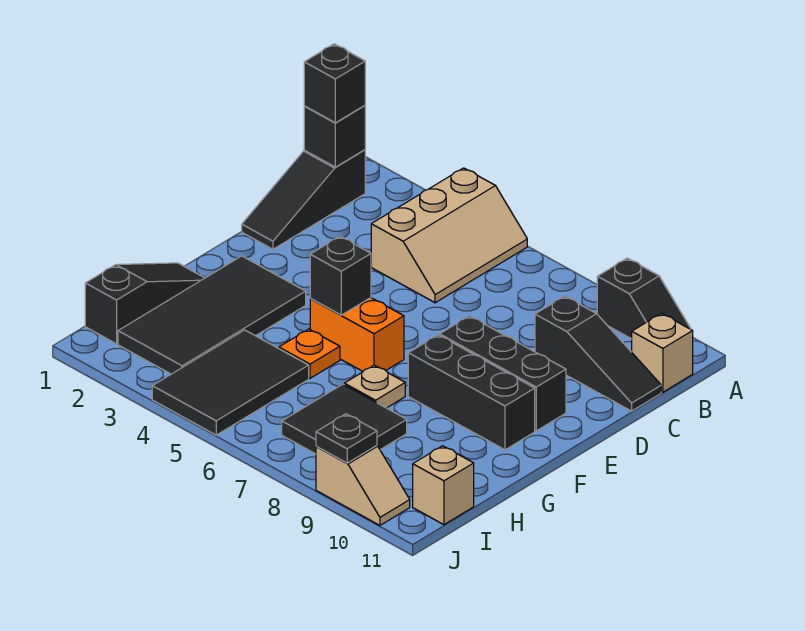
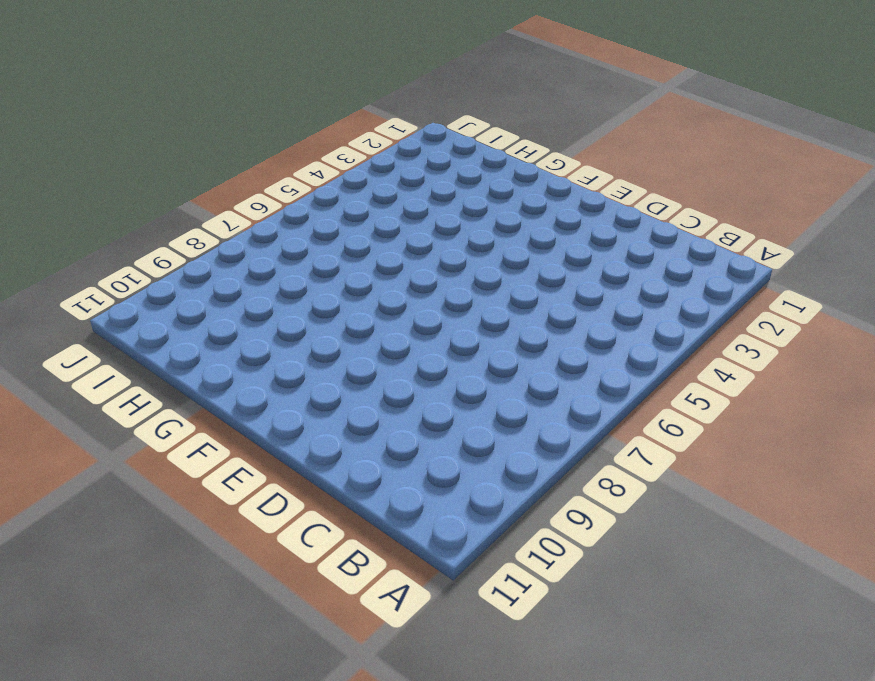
none -> tan 2x3 slope [371,168,527,303]
none -> black 1x2 slope [597,258,691,339]
none -> black 1x3 slope [242,150,365,249]

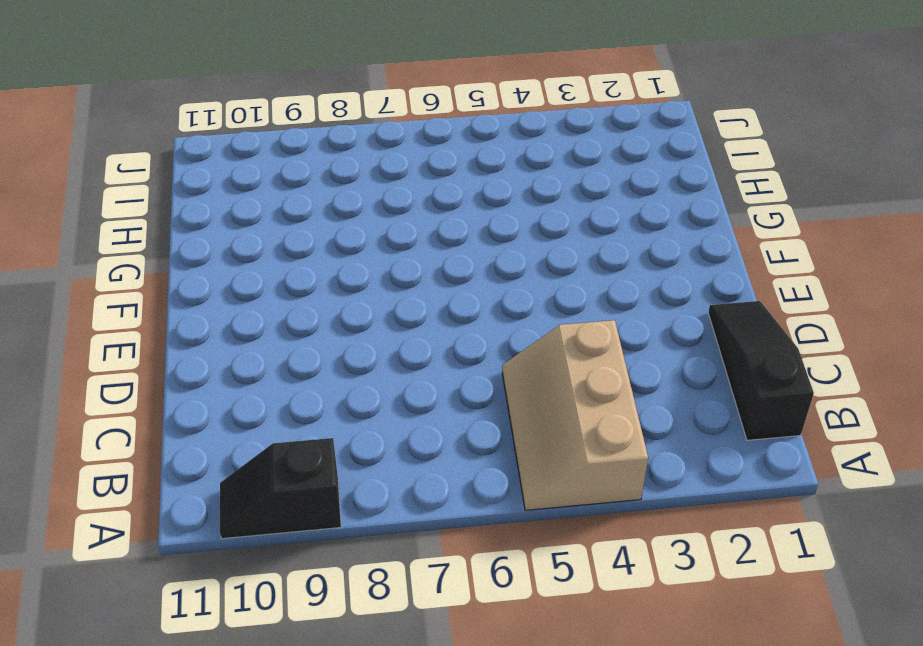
none -> tan 1x1 brick [632,313,693,392]
none -> black 1x3 slope [535,296,661,411]
none -> black 1x3 brick [440,316,566,431]

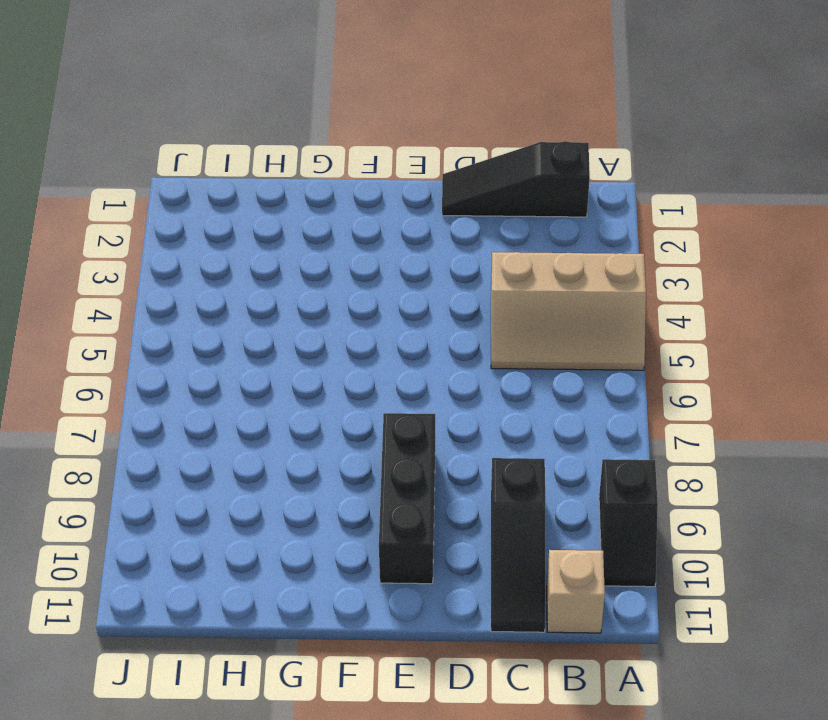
none -> black 2x4 tile [118,256,306,374]
none -> orange 1x2 brick [310,298,404,371]
none -> black 1x3 brick [408,335,535,450]

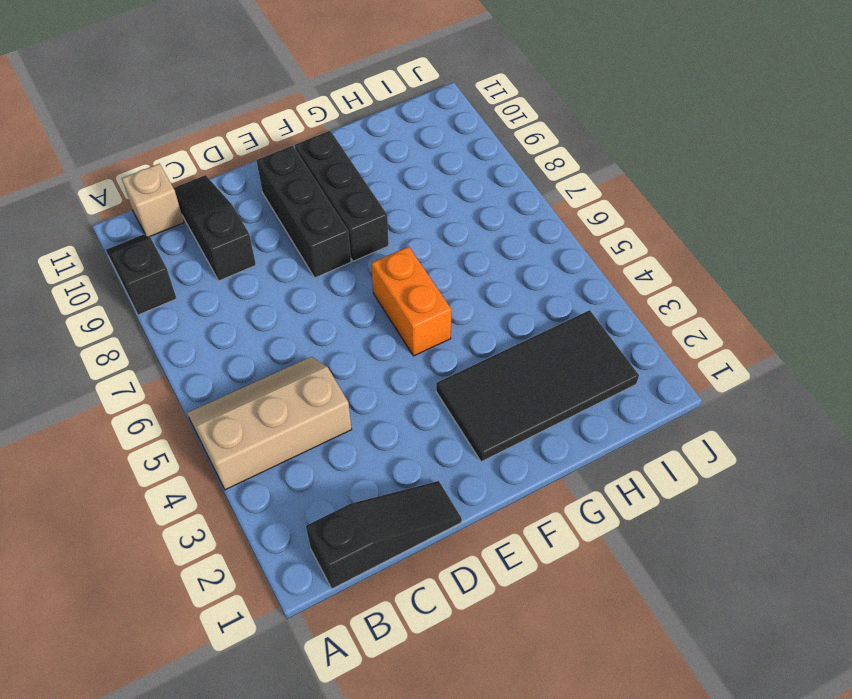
none -> black 1x3 slope [85,263,204,344]
none -> orange 1x1 plate [279,329,340,378]
none -> tan 1x1 plate [344,365,405,408]

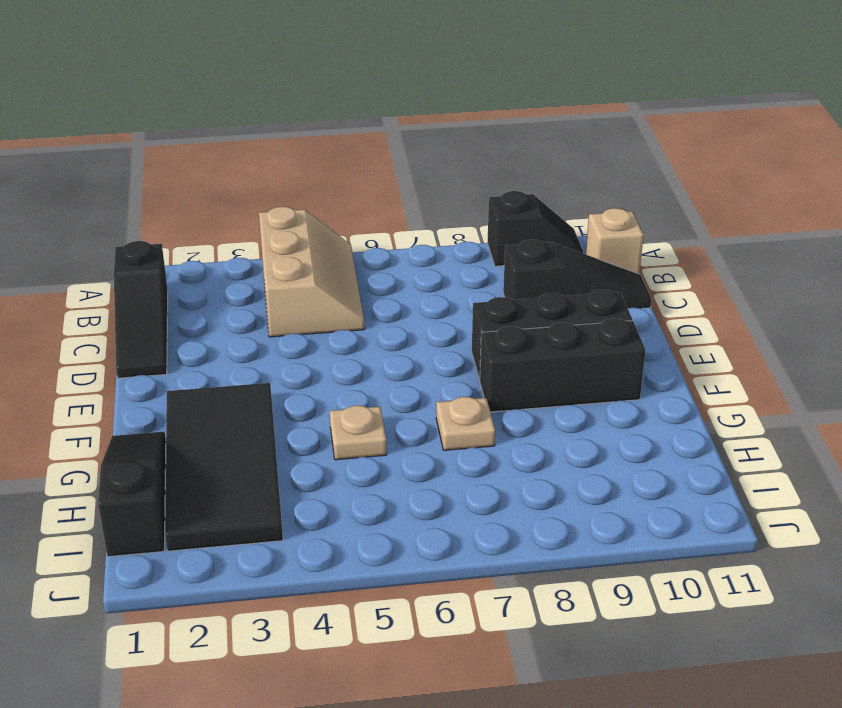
tan 1x1 plate [330,406,387,460] -> orange 1x1 plate [279,329,340,378]
none -> orange 1x2 brick [310,298,404,371]
none -> black 2x3 tile [152,330,309,435]
none -> black 2x2 tile [282,384,407,454]

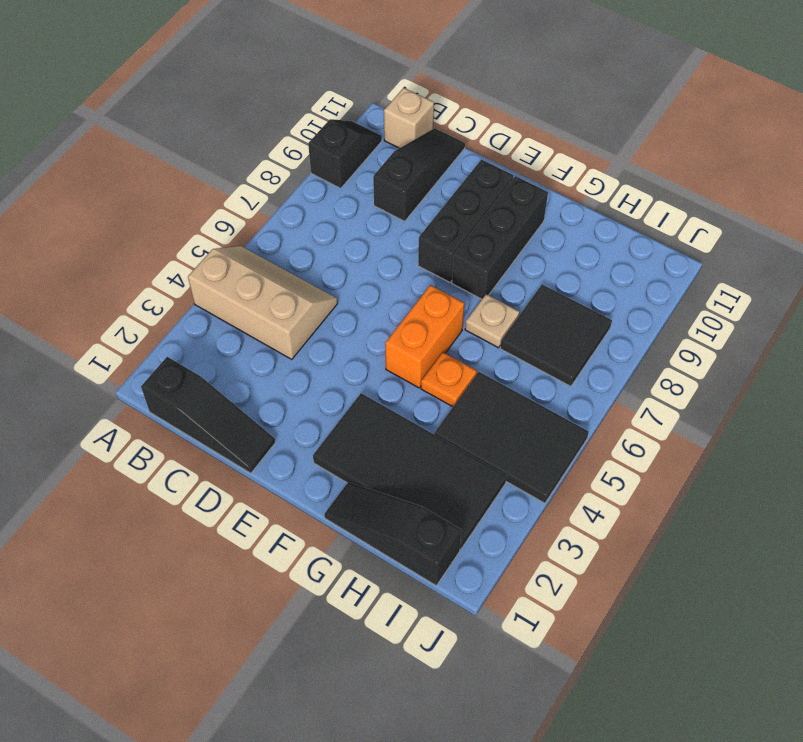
none -> tan 1x1 brick [413,446,474,525]
none -> tan 1x2 slope [316,446,410,525]
none -> black 1x1 brick [304,105,365,167]

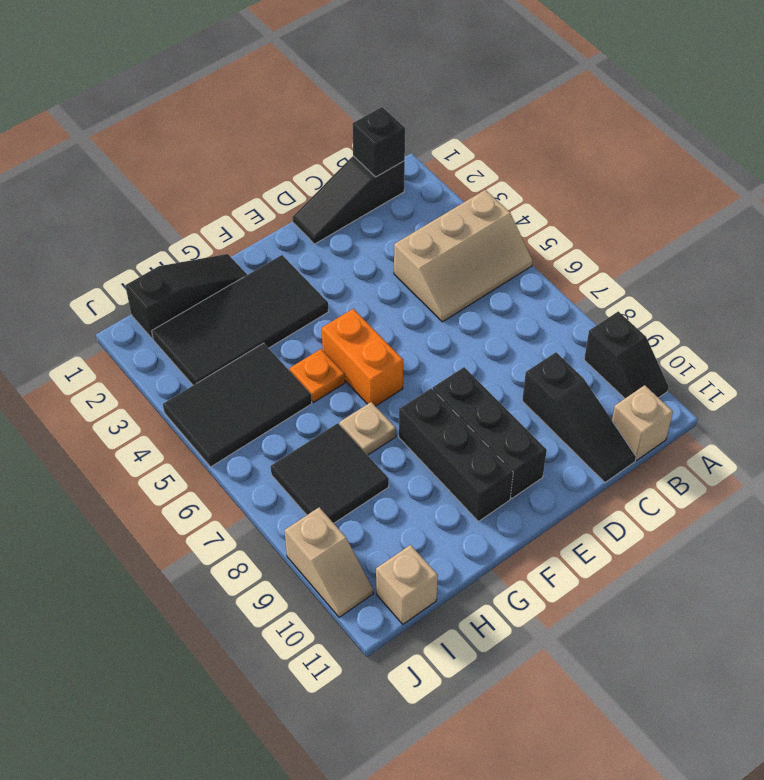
none -> black 1x1 brick [310,236,371,315]
none -> black 1x1 plate [316,414,377,463]
none -> black 1x1 brick [304,44,365,123]

